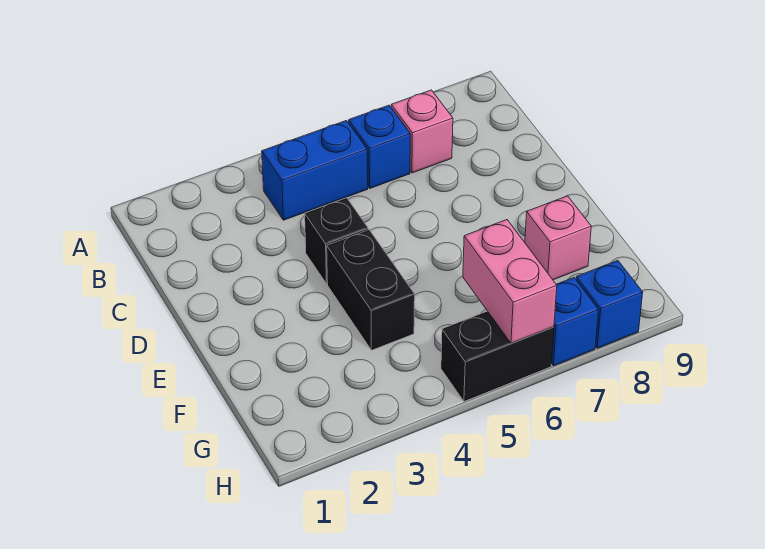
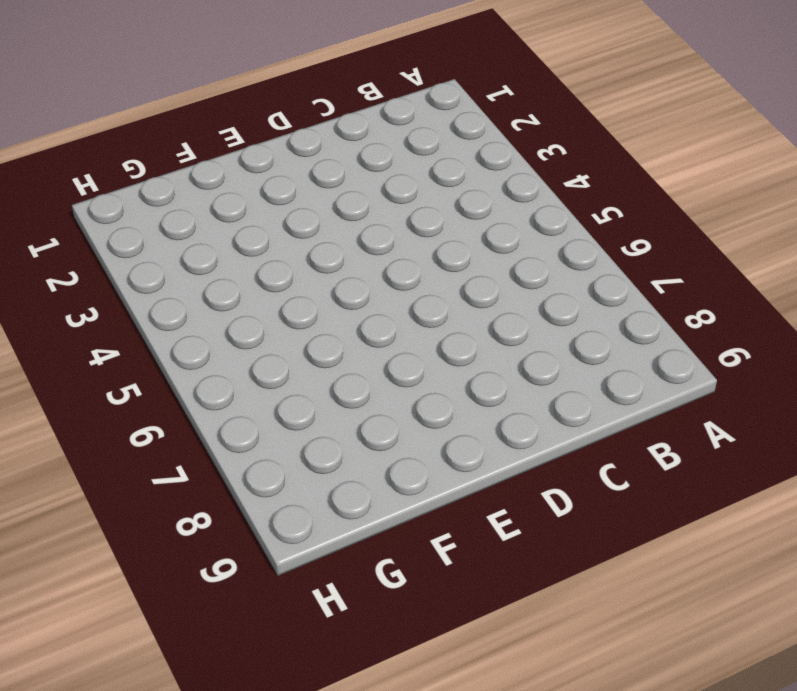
none -> blue 1x2 brick [262,121,368,220]
none -> blue 1x1 brick [349,105,410,188]

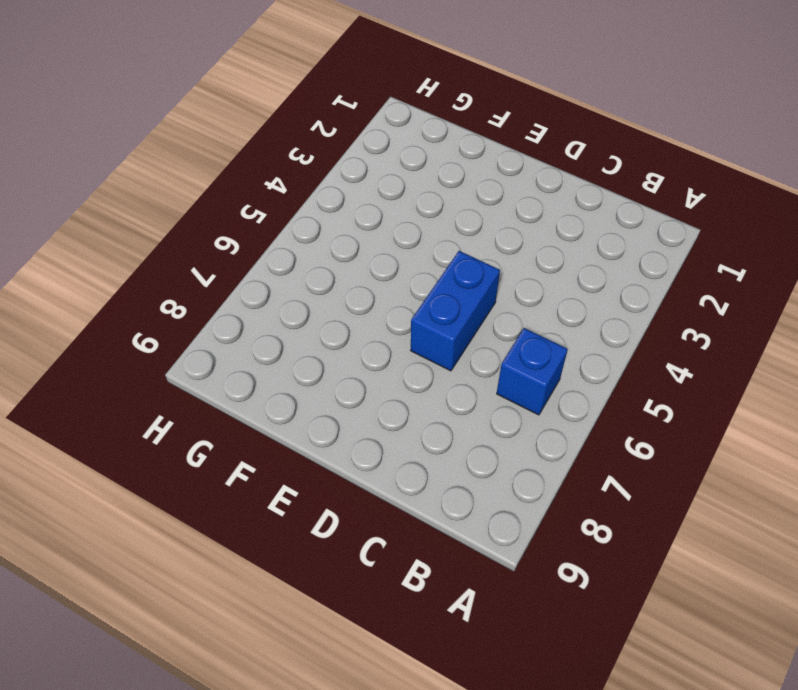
blue 1x2 brick [411,251,500,371] -> blue 1x2 brick moved to [262,121,368,220]
none -> pink 1x1 brick [391,90,453,173]
none -> black 1x1 brick [305,198,368,284]

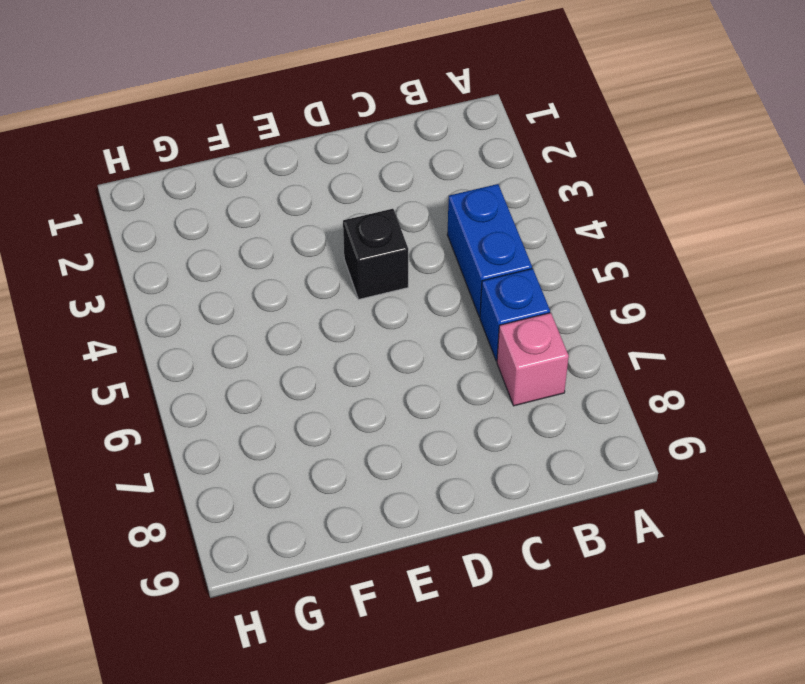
none -> black 1x2 brick [327,230,415,350]
none -> pink 1x1 brick [525,196,591,280]

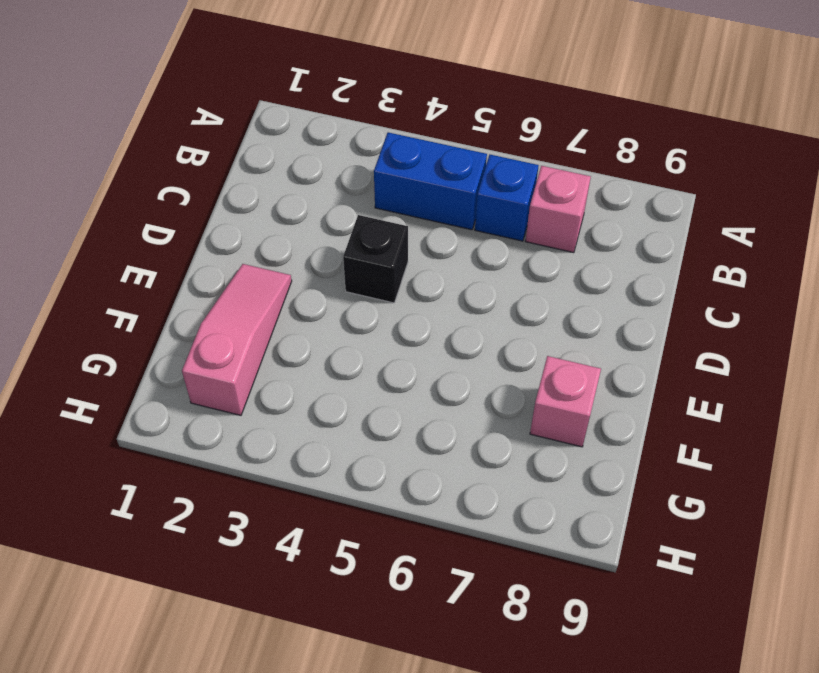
pink 1x3 slope [182,264,292,415] -> none
none -> black 1x2 brick [327,230,415,350]
none -> black 1x2 brick [441,311,554,402]

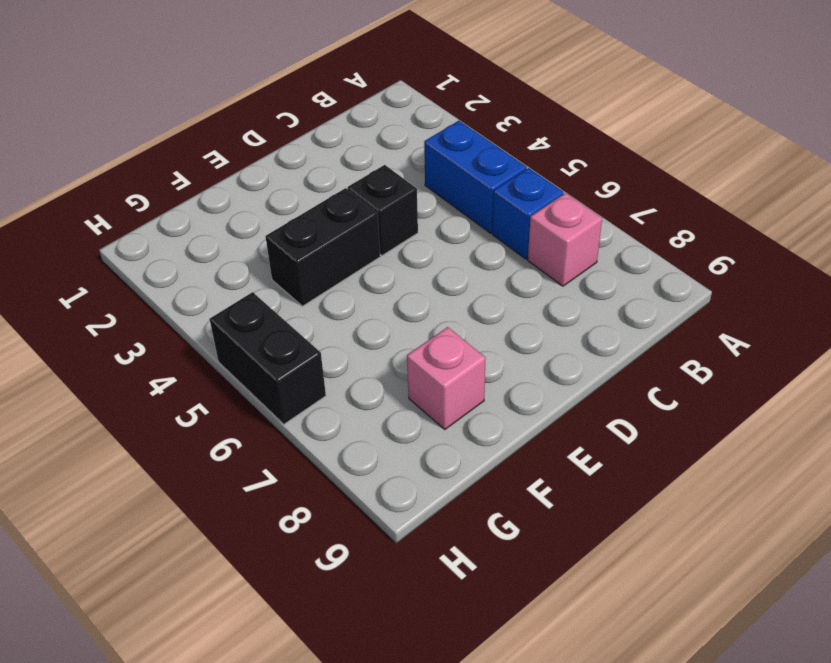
none -> blue 1x1 brick [551,278,599,366]
none -> blue 1x1 brick [576,260,643,348]

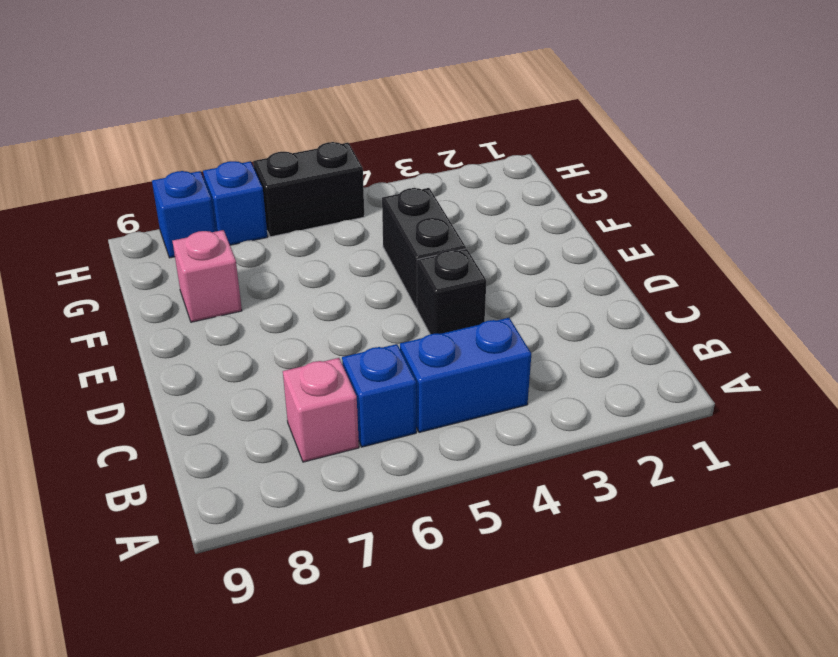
none -> pink 1x2 brick [463,220,557,343]

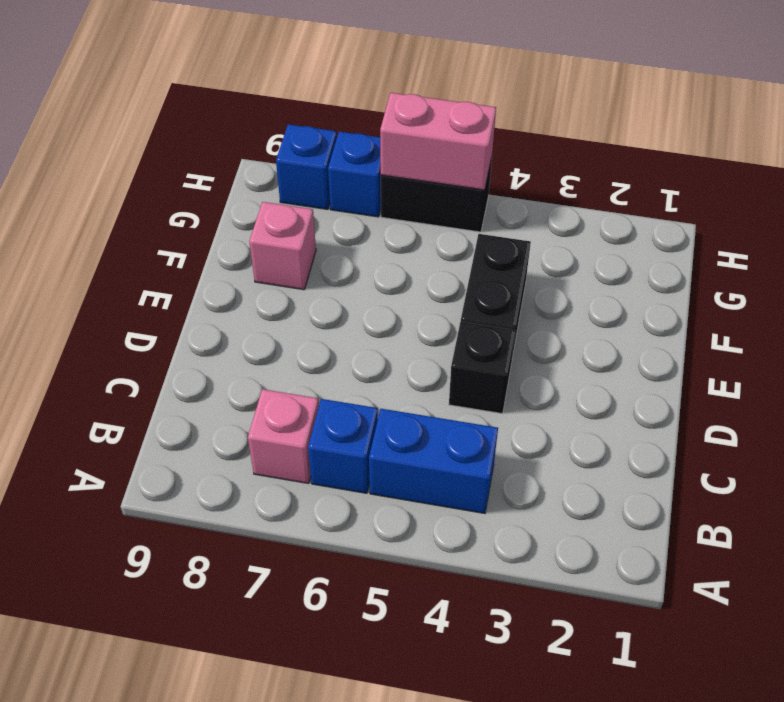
pink 1x2 brick [380,93,496,190] -> pink 1x2 brick turned to [463,220,557,343]

